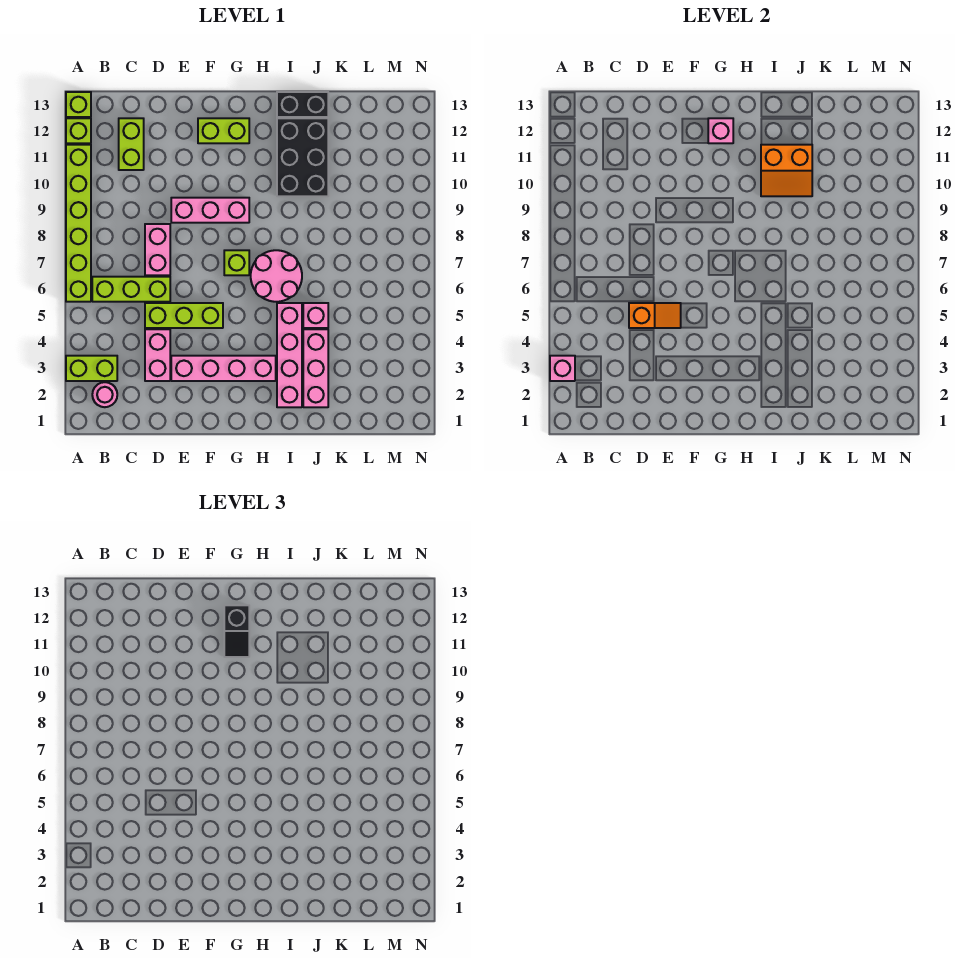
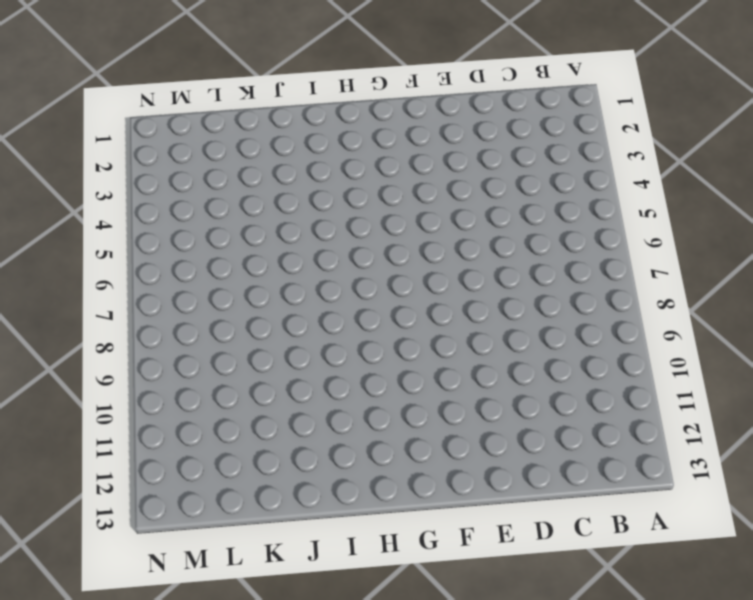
none -> lime 1x2 brick [66,356,117,381]
none -> lime 1x6 brick [66,145,91,302]
none -> lime 1x1 brick [66,118,91,143]

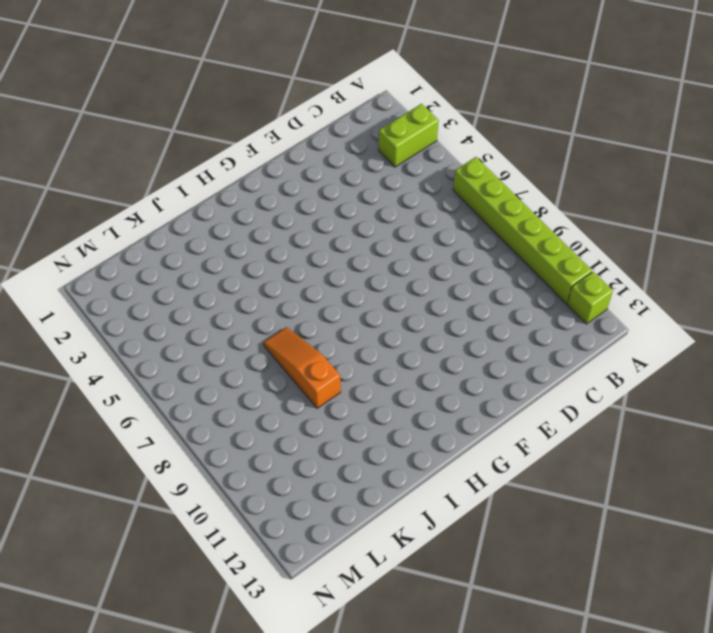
orange 1x3 slope [263,327,341,408] -> none
none -> lime 1x1 brick [66,92,91,117]
none -> pink 1x1 round brick [92,382,117,407]
none -> lime 1x3 brick [92,277,170,302]

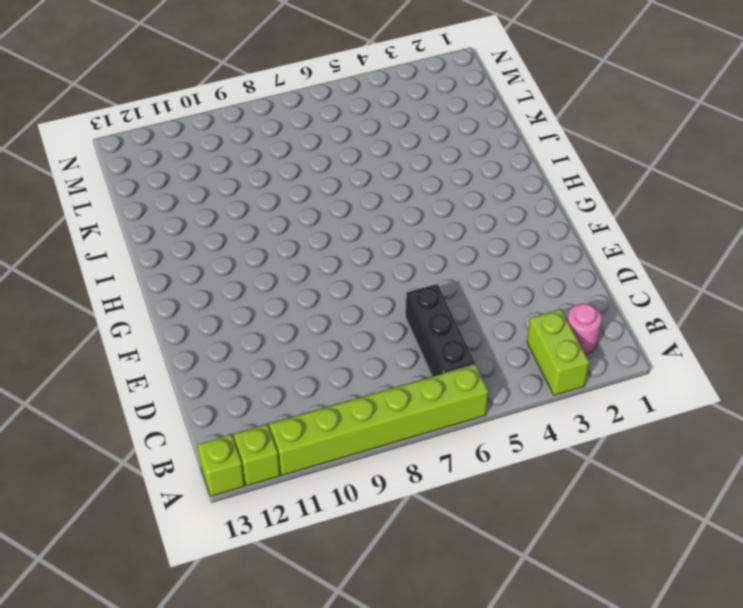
black 1x3 brick [406,284,475,377] -> lime 1x3 brick [92,277,170,302]
none -> lime 1x2 brick [119,118,144,170]
none -> pink 1x2 brick [145,329,170,381]
none -> lime 1x3 brick [145,303,223,328]

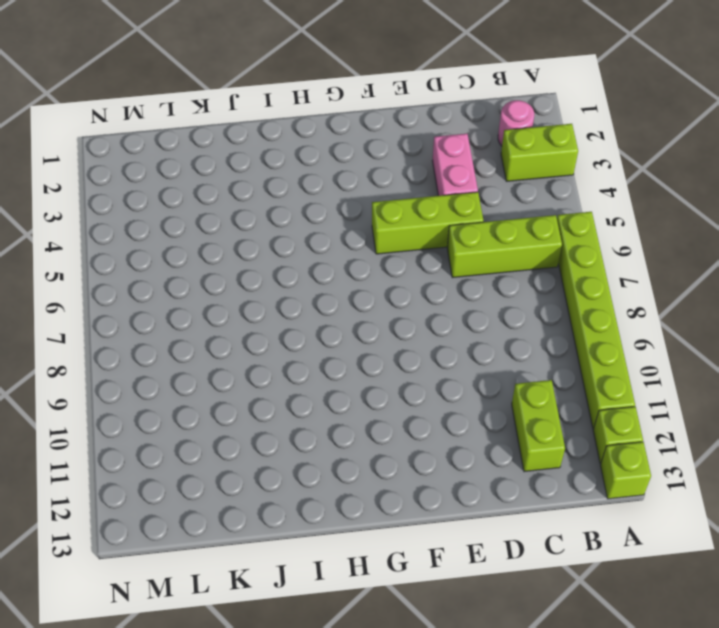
none -> pink 1x2 brick [145,224,170,275]
none -> pink 1x4 brick [171,356,276,381]
none -> pink 1x3 brick [171,198,249,223]

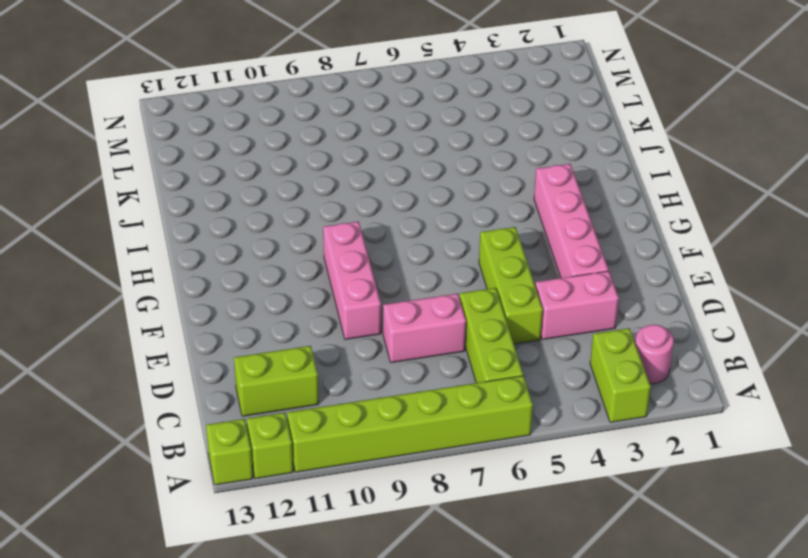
none -> lime 1x2 brick [198,118,249,143]
none -> lime 1x1 brick [224,250,249,275]
none -> pink 2x2 round brick [251,250,302,302]

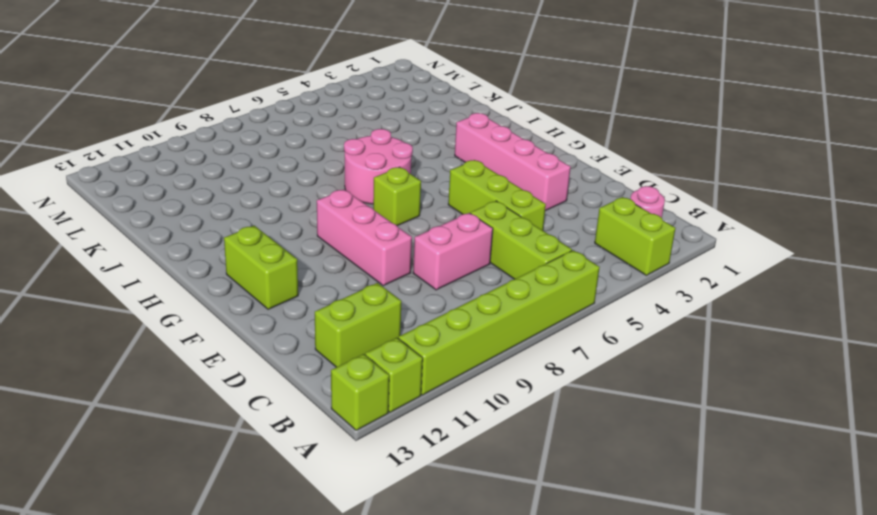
none -> pink 1x2 brick [145,329,170,381]
none -> pink 1x4 brick [277,303,302,407]
none -> black 2x3 brick [277,118,328,196]

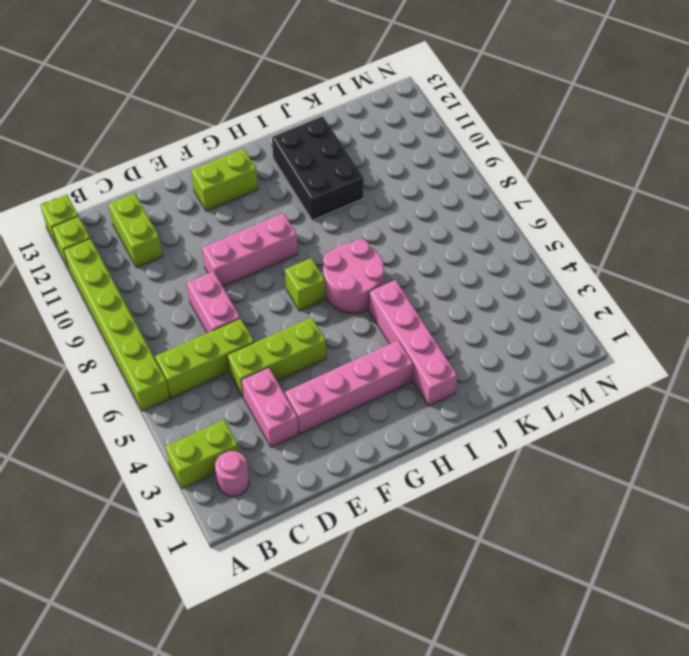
none -> black 1x2 brick [277,92,328,117]
none -> pink 1x3 brick [303,329,328,407]
none -> pink 1x1 brick [303,303,328,328]

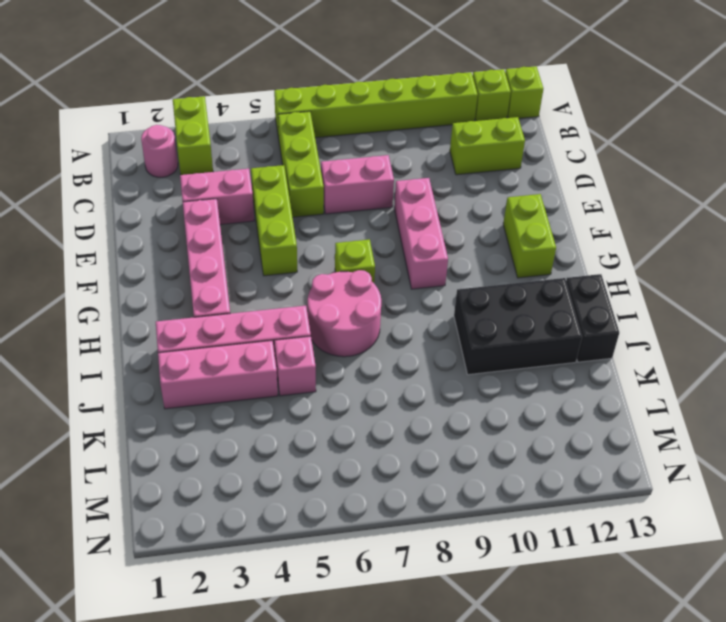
none -> pink 1x1 brick [550,356,575,381]
none -> orange 1x2 slope [629,303,681,328]
none -> pink 1x1 brick [708,118,733,143]

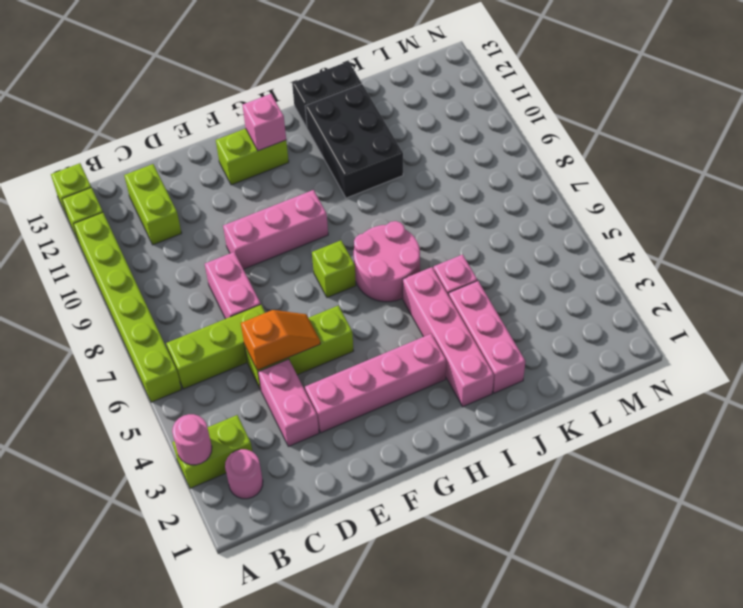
pink 1x1 round brick [172,414,212,465] -> pink 1x1 brick [550,356,575,381]
none -> orange 2x2 slope [761,145,812,196]
none -> black 1x2 slope [224,605,249,657]

